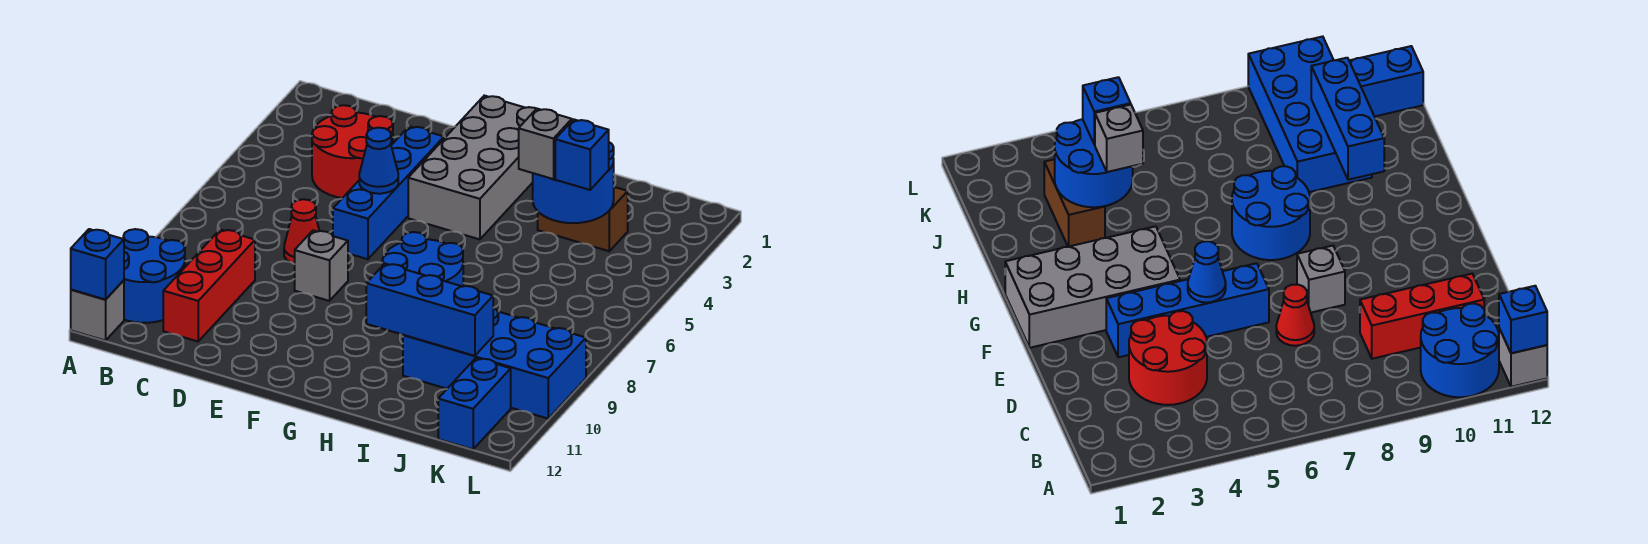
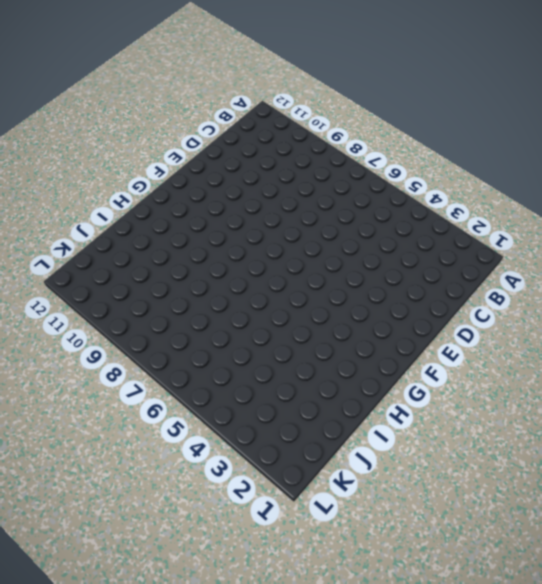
none -> blue 2x2 round brick [123,229,185,323]
none -> grey 1x1 brick [71,280,124,341]
none -> red 2x2 round brick [312,105,393,198]

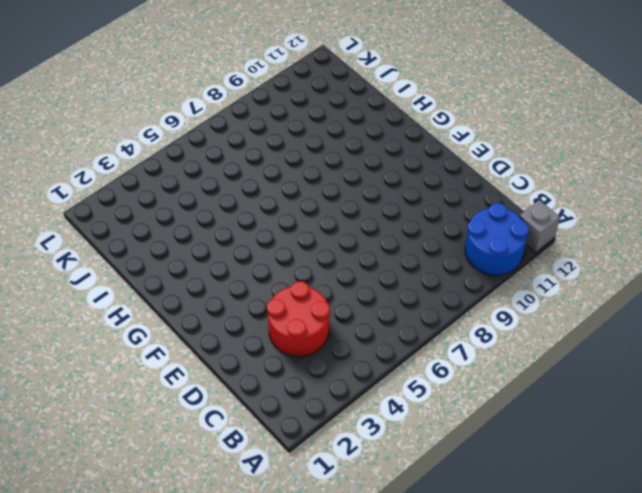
none -> red 1x3 brick [163,229,255,341]
none -> red 1x1 cone [284,199,319,264]
none -> blue 1x4 brick [333,126,444,259]

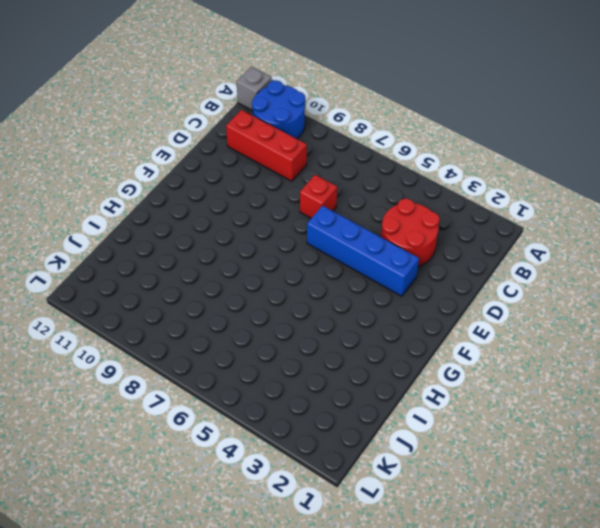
red 1x1 brick [300,175,337,218] -> red 1x1 cone [284,199,319,264]
none -> grey 1x1 brick [295,230,348,301]
none -> grey 2x4 brick [408,96,536,239]
none -> blue 2x2 round brick [382,232,463,287]

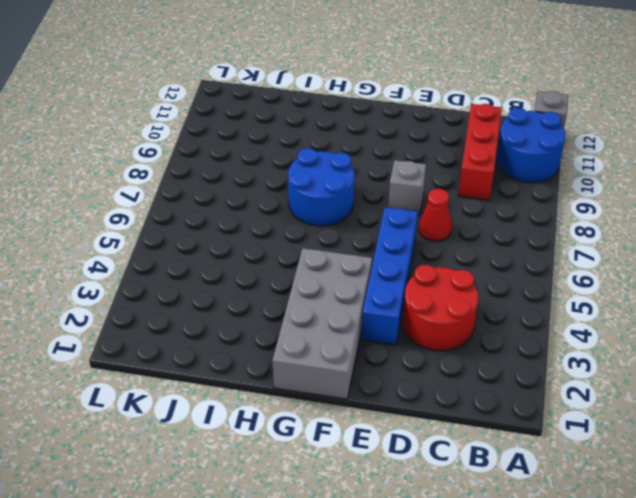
none -> brown 1x2 brick [538,187,628,251]
none -> blue 2x4 brick [403,308,586,419]
none -> blue 1x2 brick [438,358,511,449]

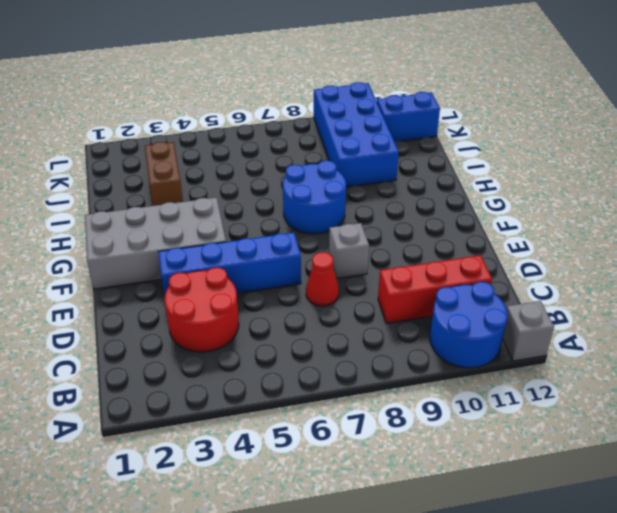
none -> blue 1x1 brick [71,229,124,300]
none -> blue 1x1 cone [359,128,398,194]
none -> blue 1x3 brick [366,264,493,356]

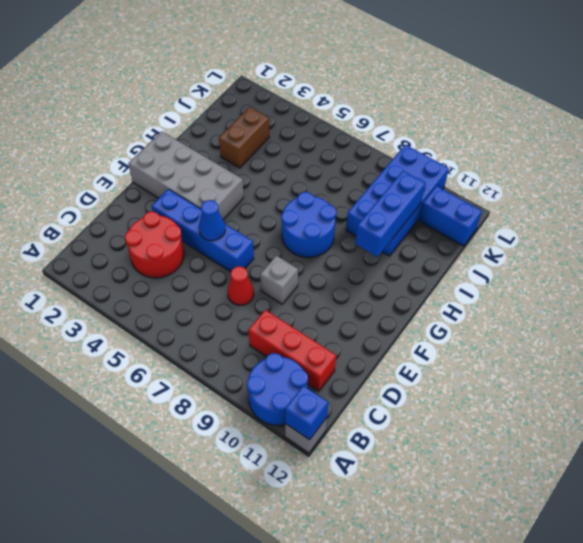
none -> blue 2x2 round brick [533,142,614,223]
none -> grey 1x1 brick [519,109,572,179]
none -> blue 1x1 brick [555,119,609,190]

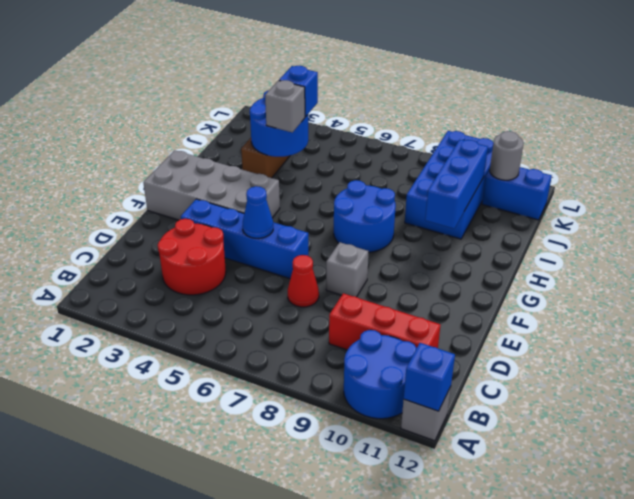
grey 1x1 round brick [490,131,524,180] -> none

